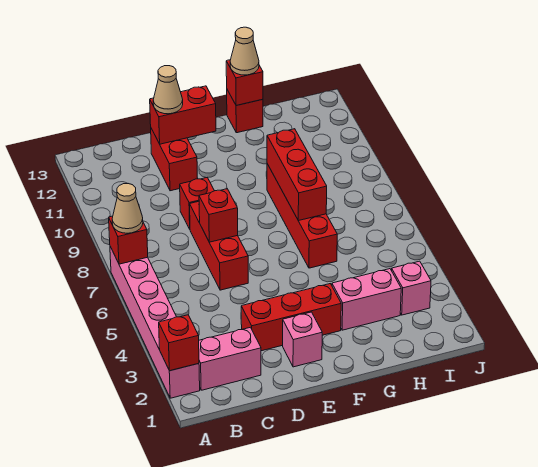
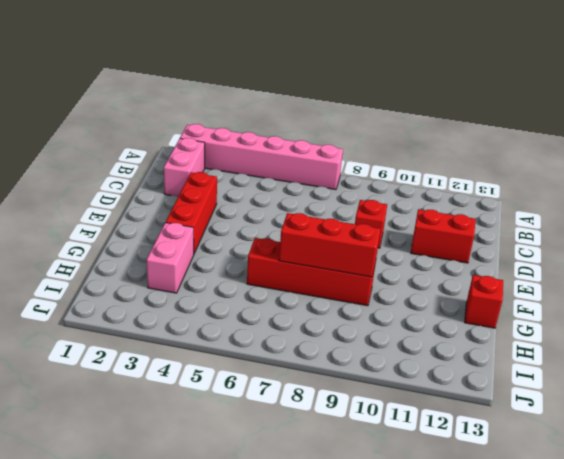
none -> red 1x3 brick [190,201,248,290]
none -> pink 1x1 brick [283,312,322,367]
none -> pink 1x1 brick [392,261,431,315]

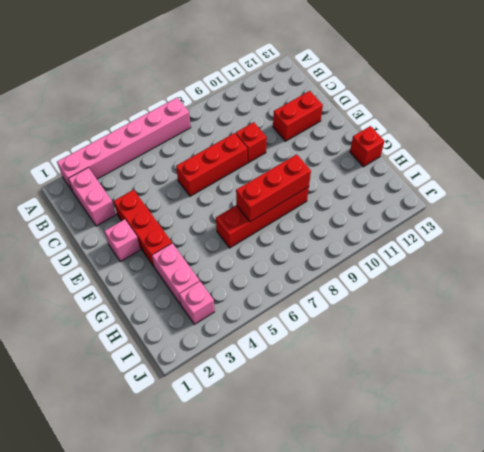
none -> red 1x1 brick [159,315,199,371]
none -> red 1x1 brick [109,216,148,264]
none -> red 1x1 brick [199,189,238,242]

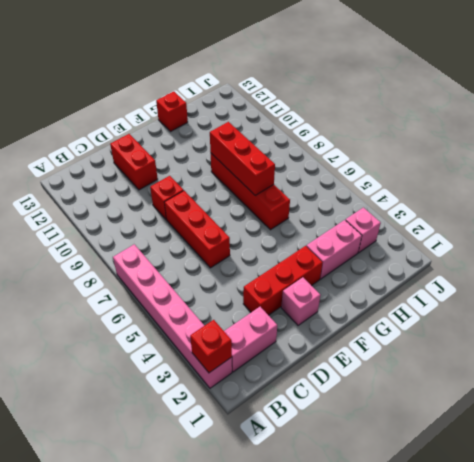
none -> red 1x1 brick [109,216,148,264]
none -> red 1x1 brick [199,189,238,242]
none -> red 1x2 brick [150,86,216,144]

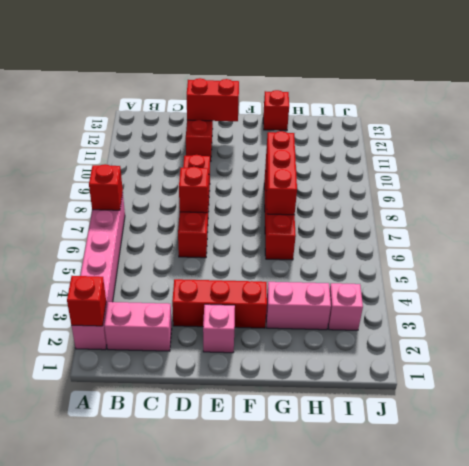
none -> red 1x1 brick [226,60,263,106]
none -> tan 1x1 cone [112,184,143,233]
none -> tan 1x1 cone [153,66,183,114]

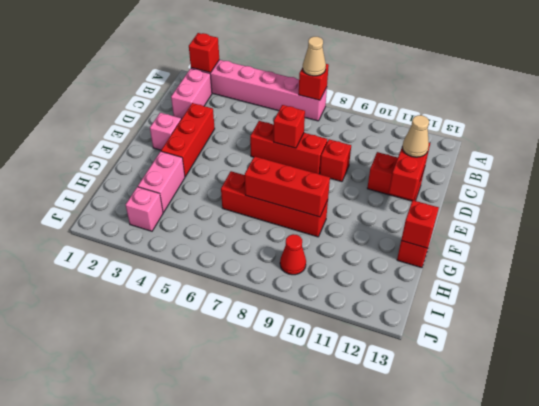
red 1x1 cone [280,234,306,275] -> none
none -> tan 1x1 cone [230,27,259,75]

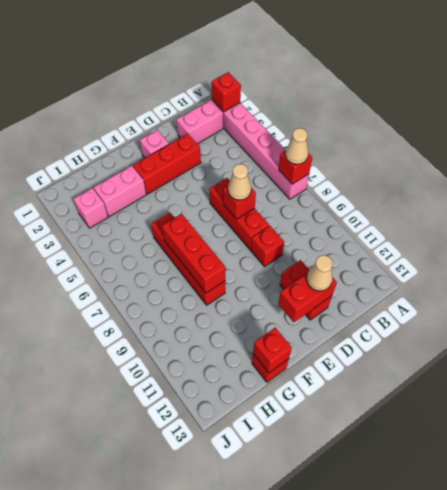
tan 1x1 cone [228,164,251,200] -> tan 1x1 cone moved to [230,27,259,75]

